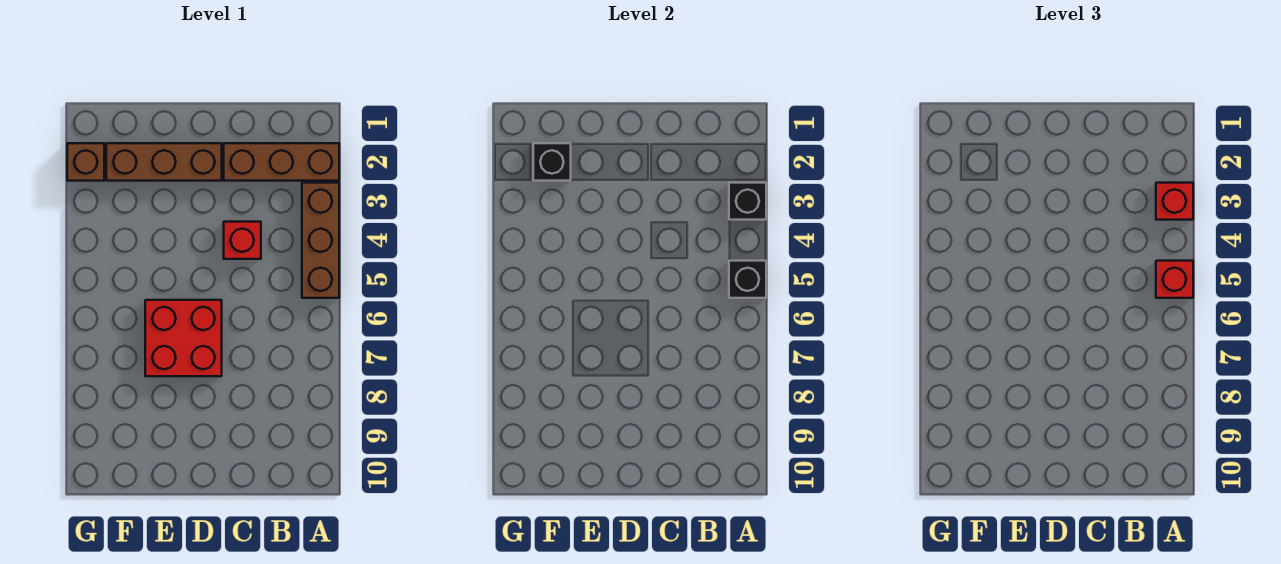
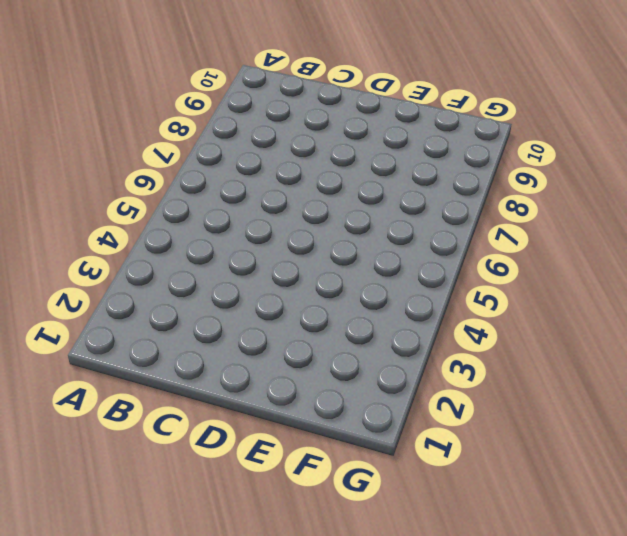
none -> brown 1x3 brick [224,143,339,181]
none -> brown 1x3 brick [302,183,339,298]

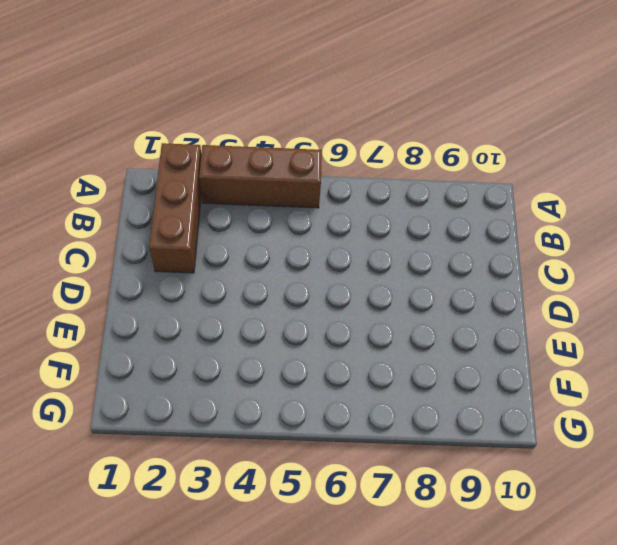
none -> red 1x1 brick [224,222,261,259]
none -> brown 1x3 brick [106,143,222,181]

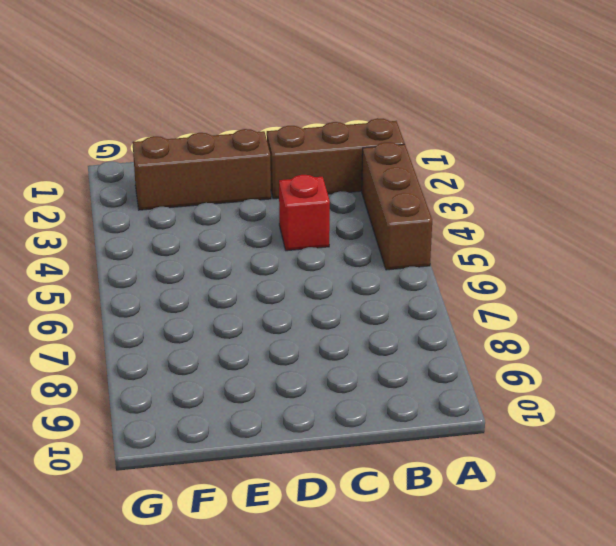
none -> red 2x2 brick [145,300,222,376]
none -> brown 1x1 brick [67,143,104,181]

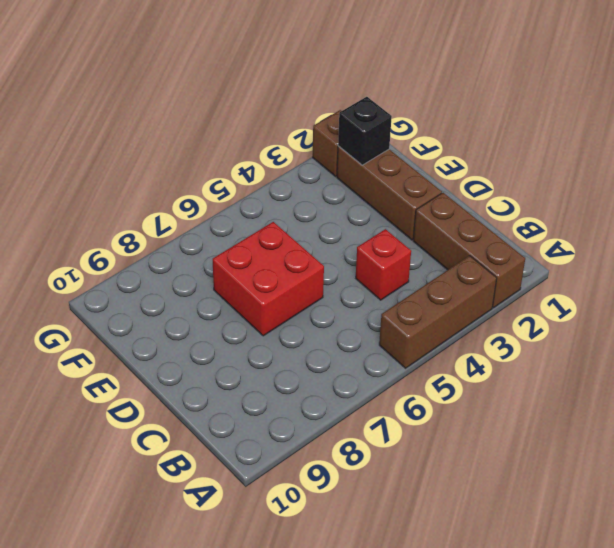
none -> black 1x1 brick [729,183,766,220]
none -> black 1x1 brick [729,261,766,298]

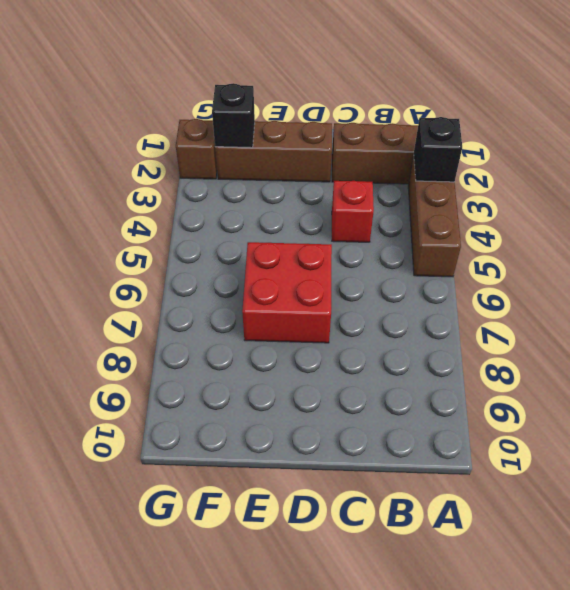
none -> black 1x1 brick [729,261,766,298]
none -> red 1x1 brick [1156,183,1193,220]

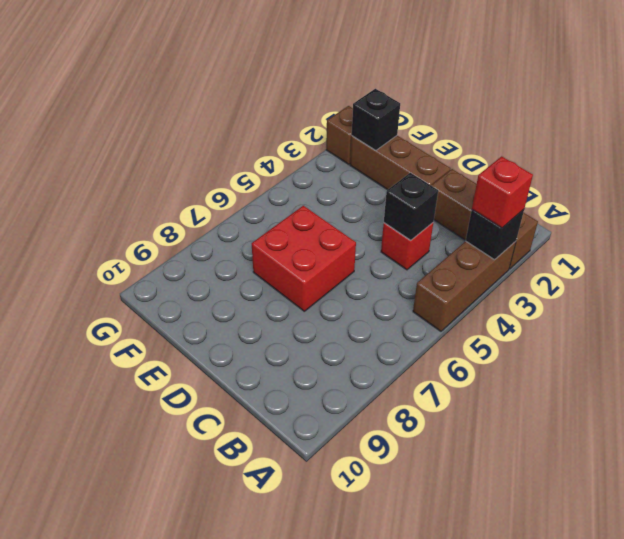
black 1x1 brick [384,173,438,240] -> black 1x1 brick moved to [729,261,766,298]
none -> red 1x1 brick [1156,261,1193,298]

